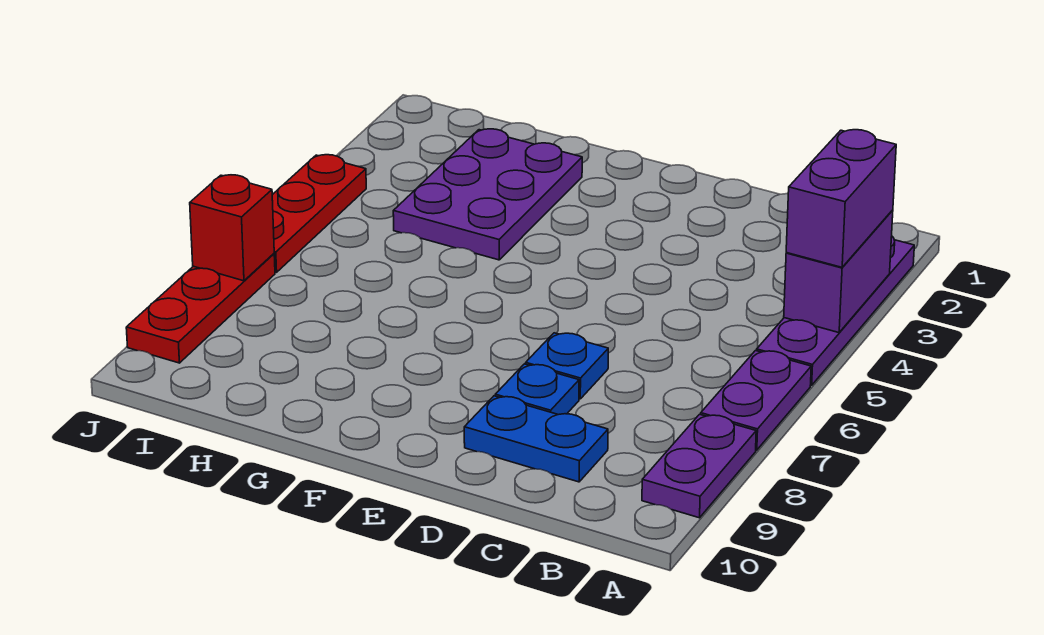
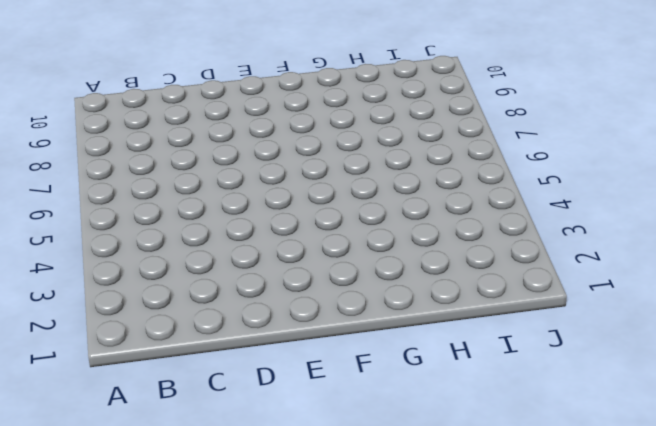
none -> purple 1x4 plate [756,237,914,385]
none -> purple 1x2 plate [701,351,811,450]
none -> purple 1x2 plate [642,414,756,518]

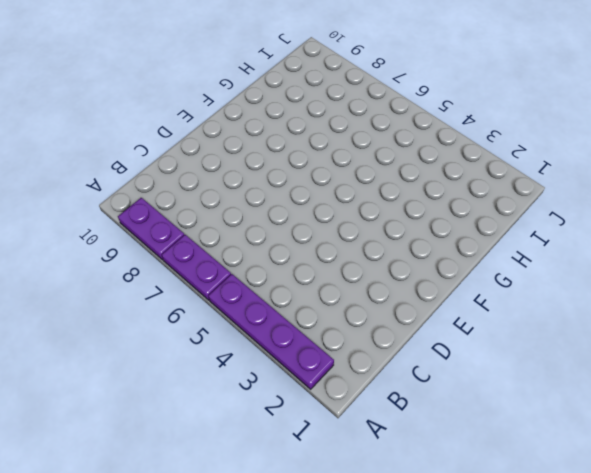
none -> blue 1x2 plate [464,396,608,482]
none -> blue 1x1 plate [526,333,608,399]
none -> blue 1x1 plate [495,364,579,415]

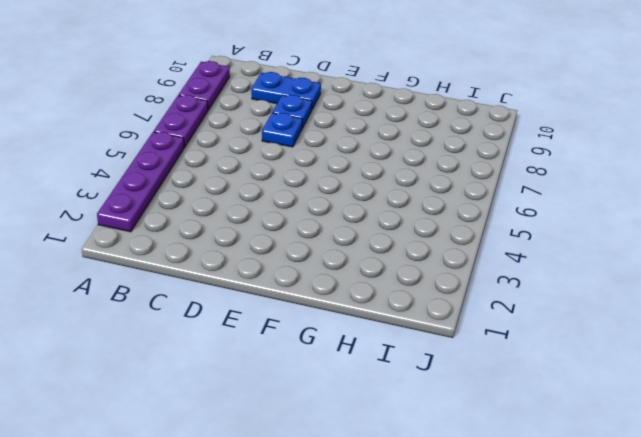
none -> purple 2x3 plate [393,129,582,260]
none -> red 1x3 plate [272,155,366,272]
none -> red 1x3 plate [126,254,275,363]

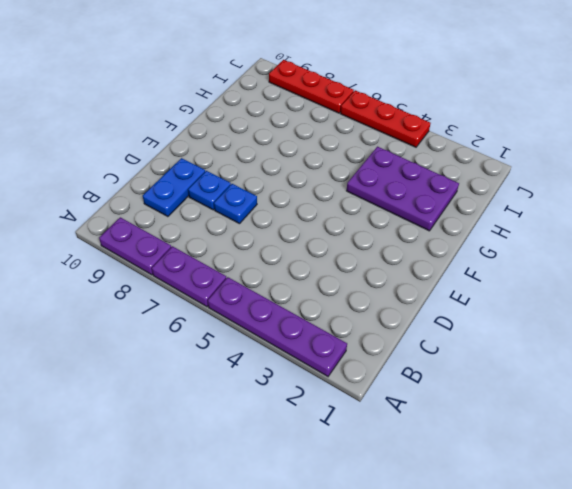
none -> purple 1x2 brick [784,210,893,333]
none -> red 1x1 brick [190,175,274,281]
none -> purple 1x2 brick [786,130,896,267]

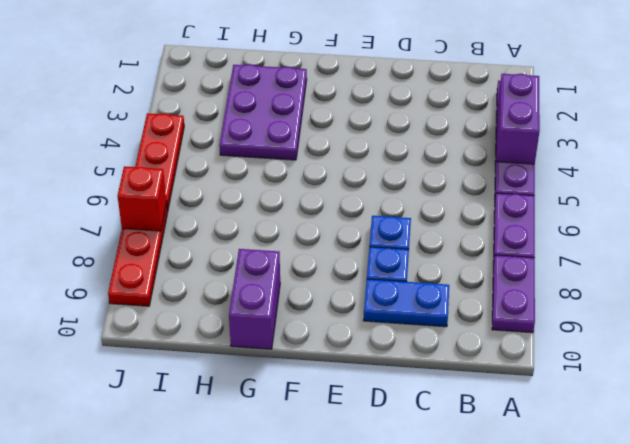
purple 1x2 brick [229,249,280,349] -> purple 1x2 brick moved to [786,130,896,267]

